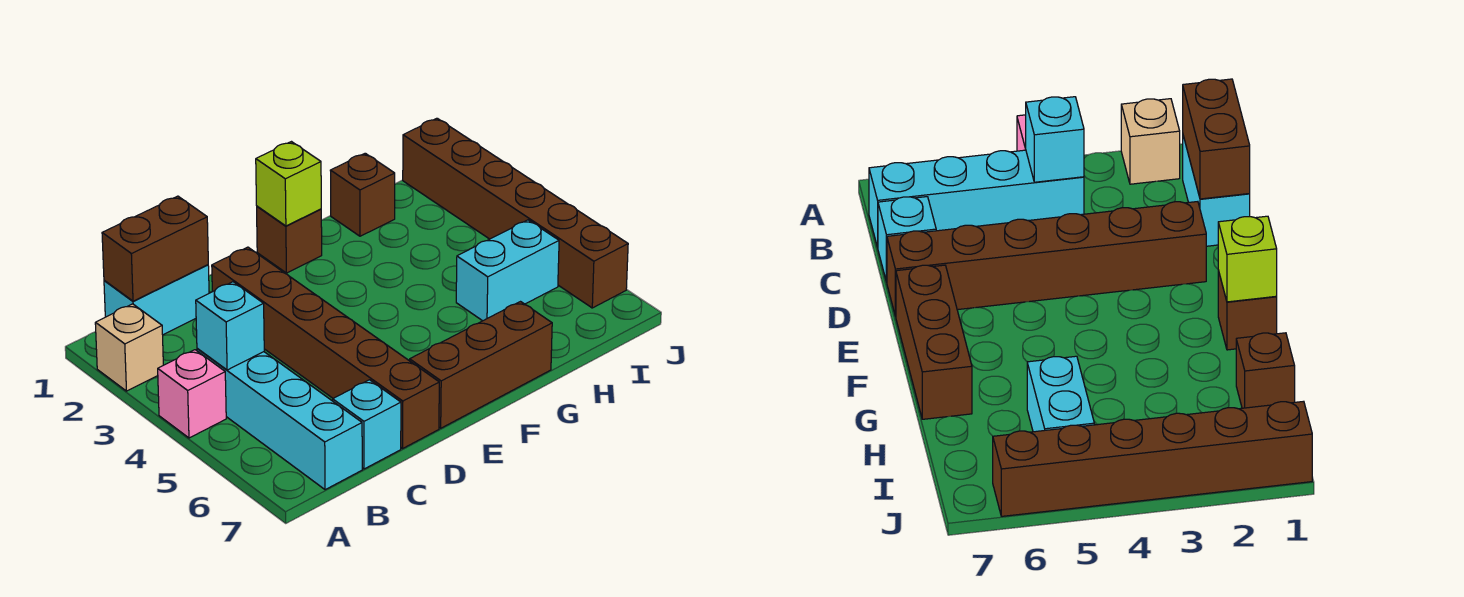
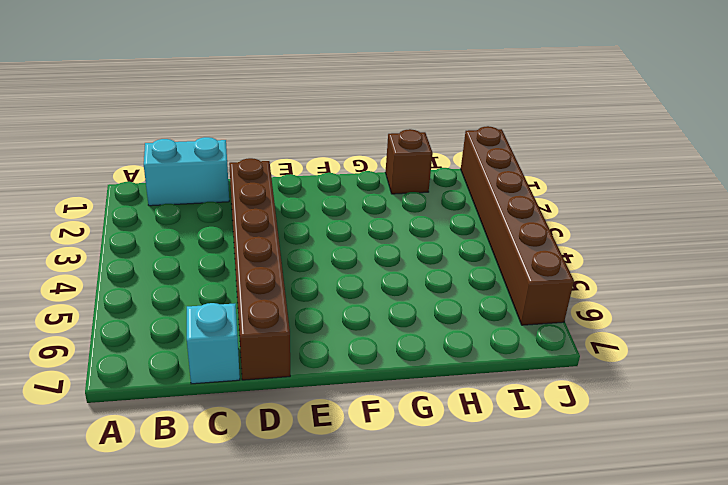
none -> tan 1x1 brick [95,304,163,391]
none -> pink 1x1 brick [158,350,226,438]
none -> cyan 1x4 brick [197,348,362,490]

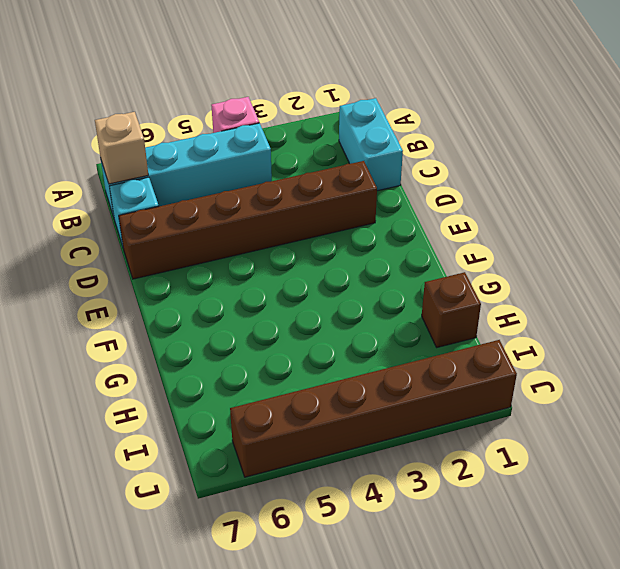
tan 1x1 brick [95,112,148,184] -> tan 1x1 brick moved to [95,304,163,391]
none -> brown 1x3 brick [410,302,552,428]
none -> brown 1x1 brick [257,206,322,273]
none -> cyan 1x2 brick [456,220,559,321]

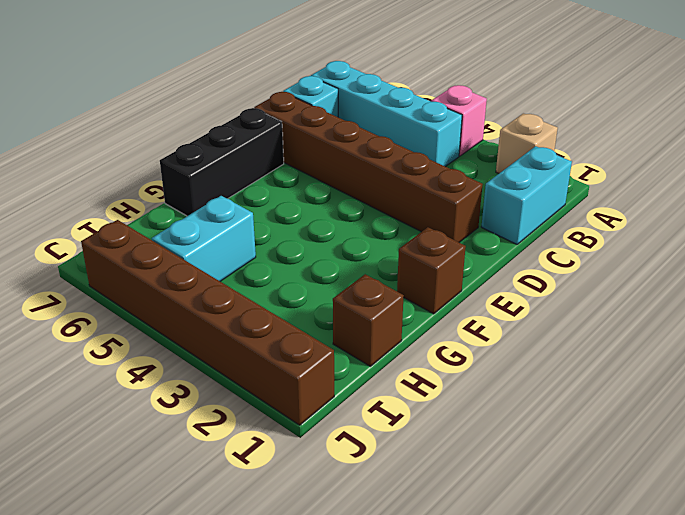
black 1x3 brick [160,108,284,216] -> brown 1x3 brick [410,302,552,428]
none -> brown 1x2 brick [102,196,208,301]
none -> cyan 1x1 brick [196,282,264,370]
none -> lime 1x1 brick [256,142,321,226]

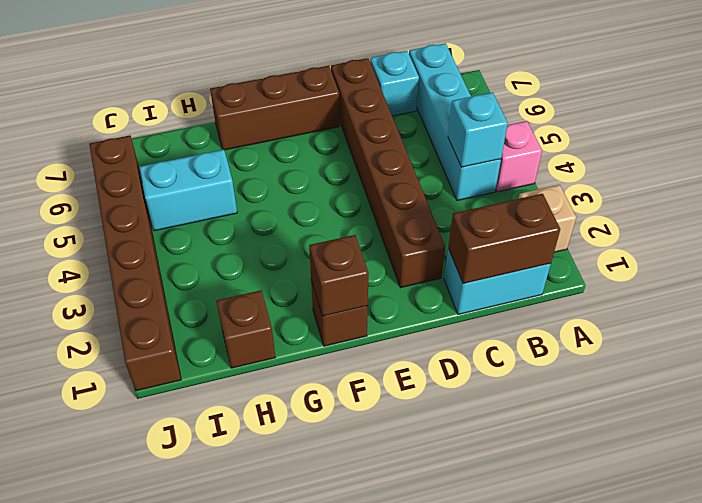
brown 1x1 brick [309,235,369,316] -> lime 1x1 brick [256,142,321,226]

